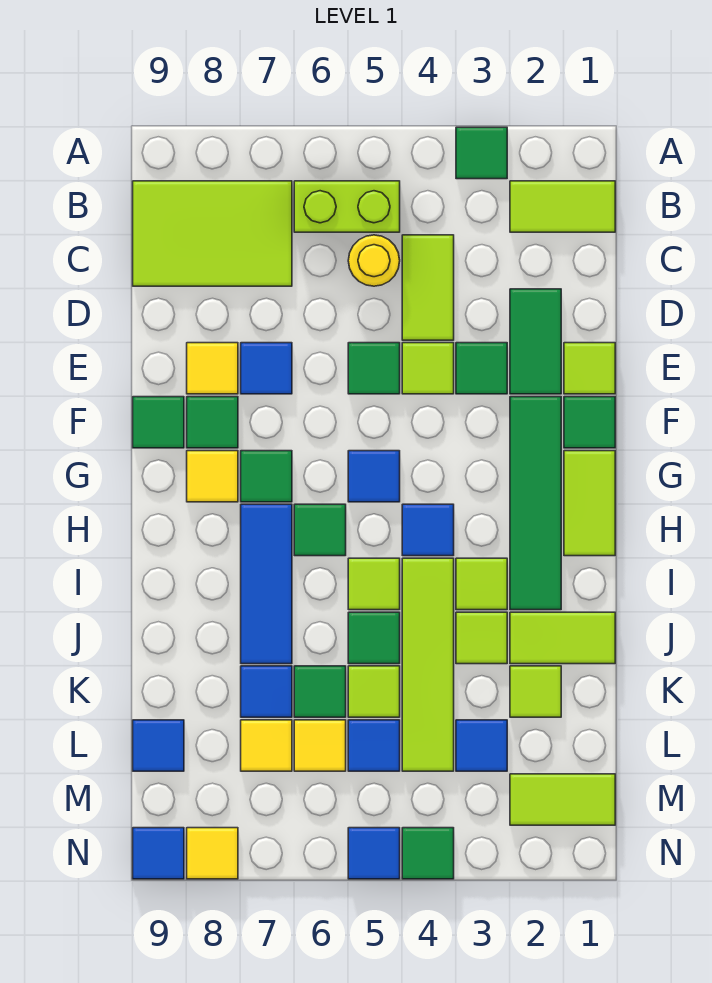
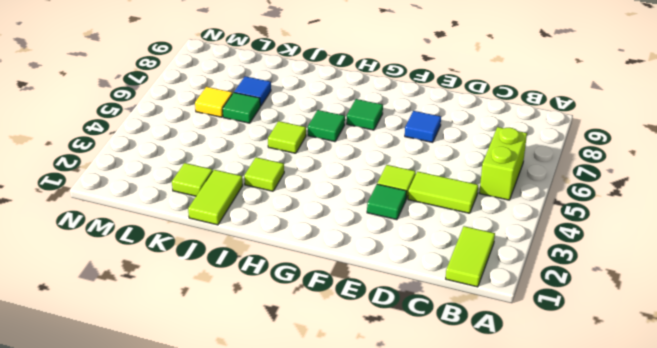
none -> green 1x1 tile [456,127,507,179]
none -> lime 2x3 tile [133,181,292,286]
none -> yellow 1x1 round brick [348,235,400,286]
none -> green 1x2 tile [510,289,561,394]

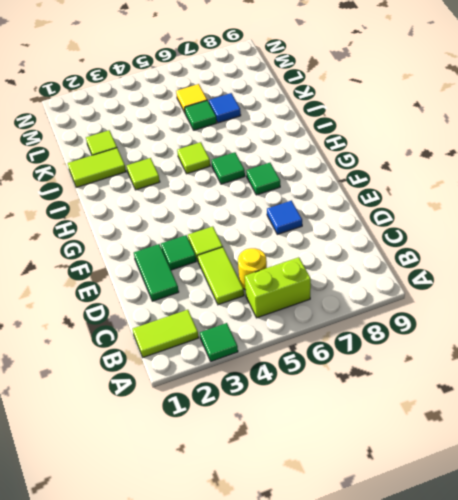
none -> lime 2x3 tile [133,181,292,286]
none -> lime 1x1 tile [564,343,615,394]
none -> green 1x1 tile [348,343,400,394]
none -> yellow 1x1 tile [187,343,238,394]

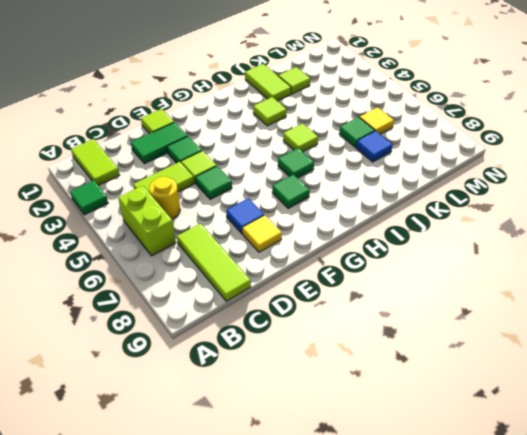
lime 1x3 tile [177,224,251,301] -> lime 2x3 tile [133,181,292,286]
none -> green 1x1 tile [564,397,615,448]
none -> green 1x4 tile [510,397,561,610]
none -> green 1x1 tile [187,397,238,448]
none -> green 1x1 tile [133,397,184,448]

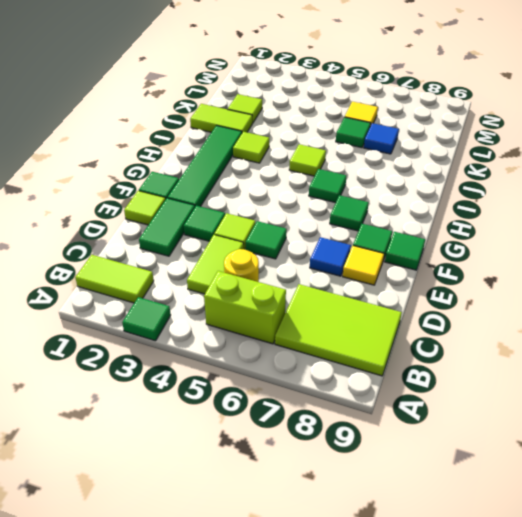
none -> lime 1x2 tile [564,451,615,556]
none -> blue 1x1 tile [348,451,400,502]
none -> yellow 1x1 tile [187,451,238,502]
none -> blue 1x1 tile [402,504,454,556]

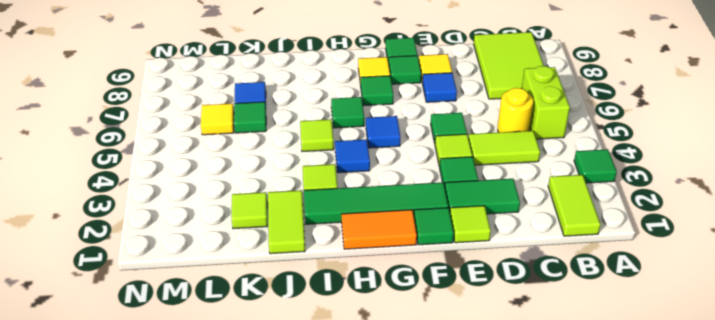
orange 1x2 tile [342,210,417,249] -> lime 1x2 tile [564,451,615,556]
none -> blue 1x3 tile [241,504,292,664]
none -> lime 1x4 tile [402,558,454,771]
none -> lime 1x1 tile [456,612,507,664]
none -> green 1x1 tile [348,612,400,664]

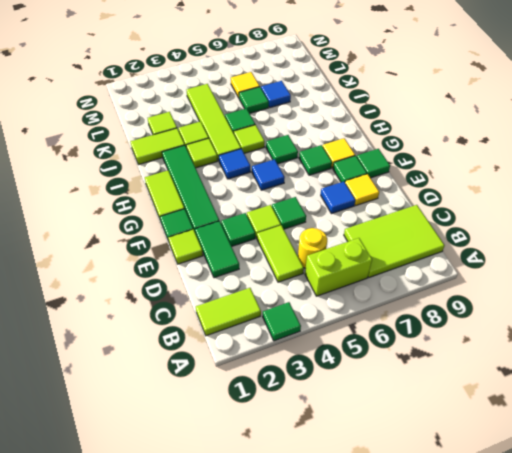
none -> blue 1x3 tile [241,504,292,664]
none -> lime 1x1 tile [348,666,400,717]
none -> blue 1x1 tile [456,720,507,771]
none -> blue 1x1 tile [348,720,400,771]

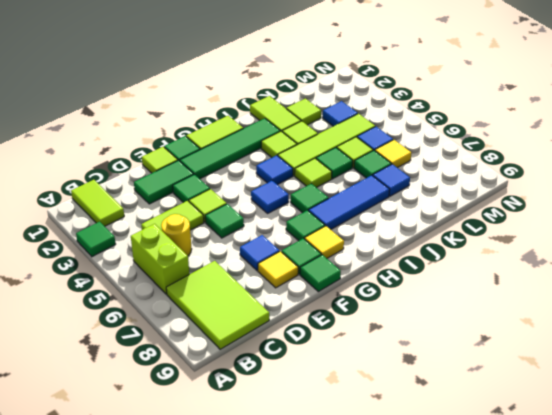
none -> yellow 1x1 tile [241,720,292,771]
none -> blue 1x1 tile [133,720,184,771]
none -> lime 1x2 tile [510,774,615,825]
none -> green 1x1 tile [402,828,454,879]

